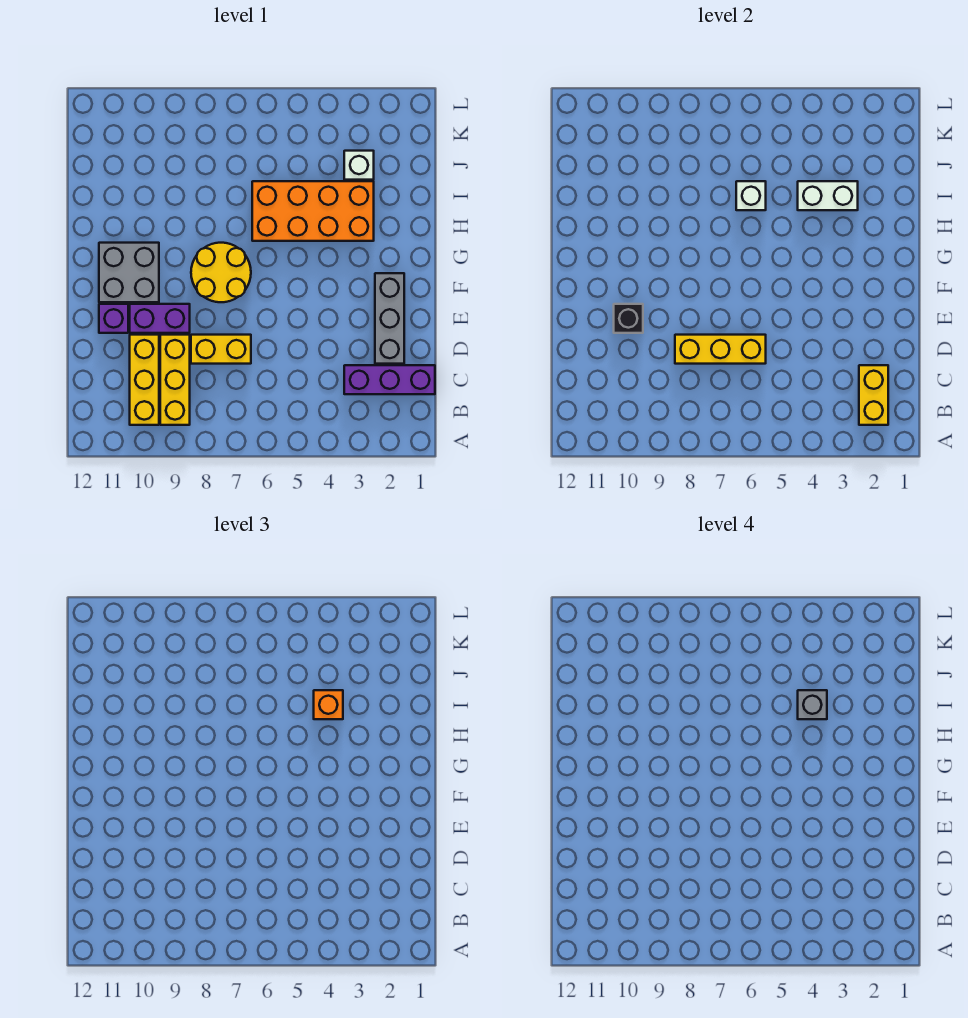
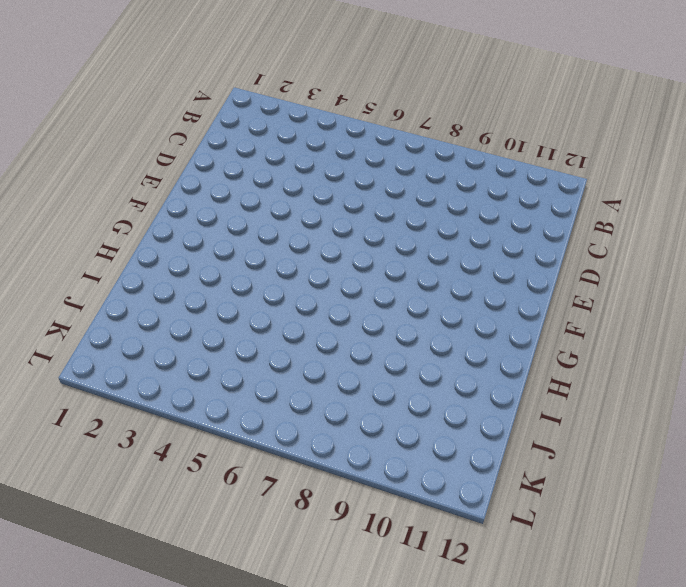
none -> yellow 1x3 brick [160,335,190,425]
none -> yellow 1x3 brick [130,335,159,425]
none -> purple 1x3 brick [344,365,435,394]

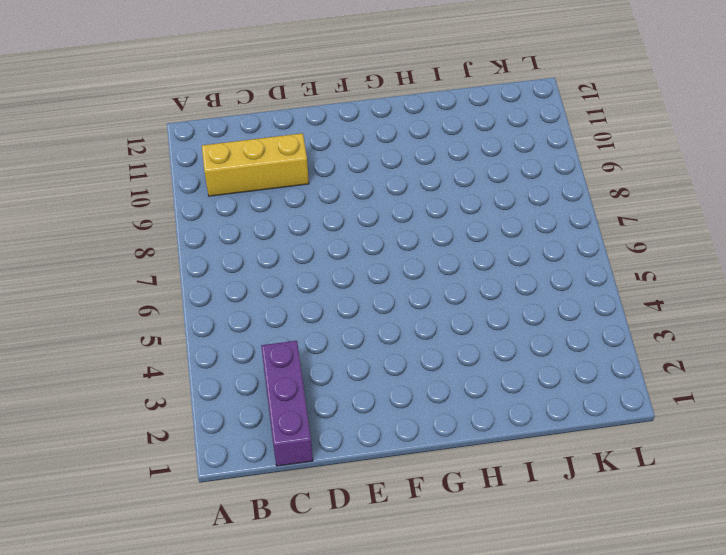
none -> yellow 1x3 brick [160,335,190,425]
none -> grey 1x3 brick [375,273,404,364]
none -> yellow 1x2 brick [191,335,251,364]

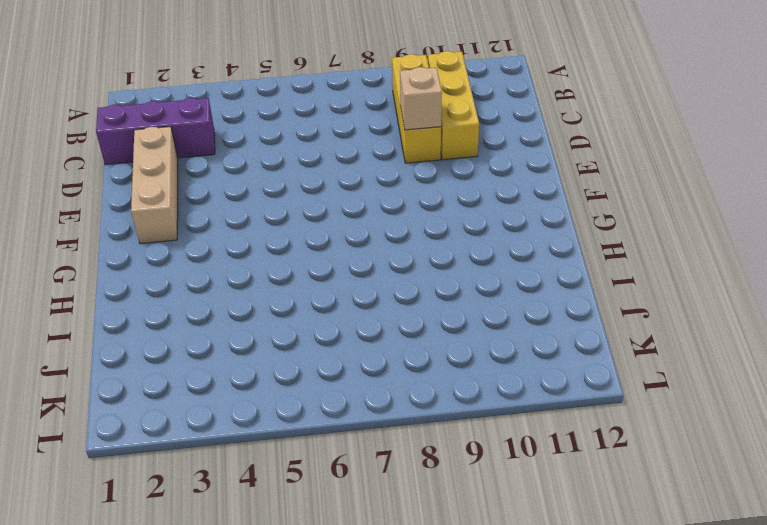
tan 1x3 brick [131,127,178,244] -> grey 1x3 brick [375,273,404,364]
tan 1x1 brick [400,67,442,130] -> none
none -> yellow 1x2 brick [191,335,251,364]
none -> purple 1x2 brick [130,304,190,333]
none -> purple 1x1 brick [99,304,128,333]

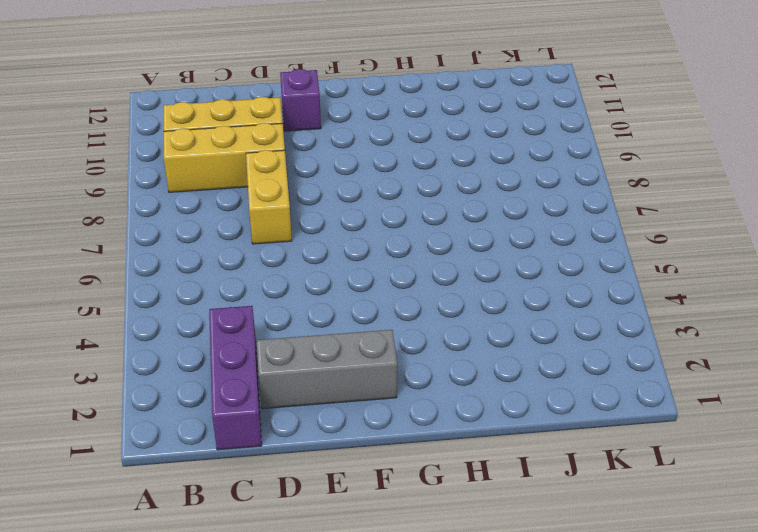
none -> purple 1x2 brick [130,304,190,333]
none -> yellow 2x2 round brick [191,243,251,302]
none -> grey 2x2 brick [99,243,159,302]

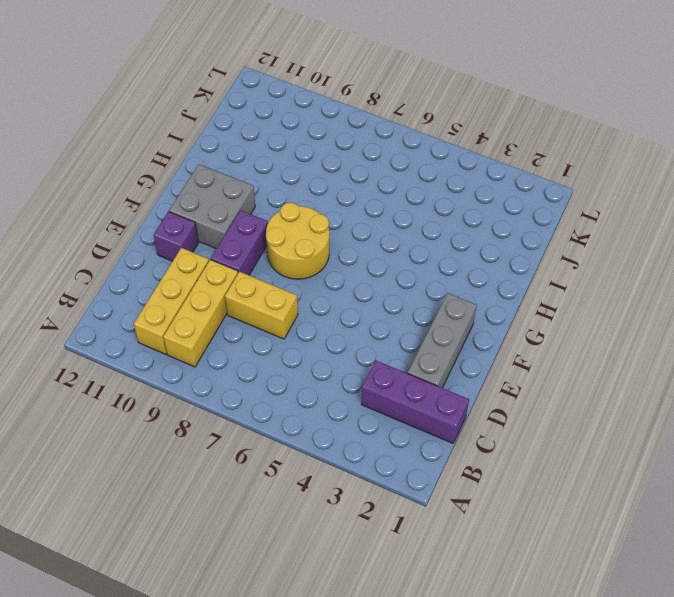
purple 1x2 brick [211,210,268,275] -> purple 1x2 brick turned to [130,304,190,333]
none -> orange 2x4 brick [252,181,374,241]
none -> white 1x1 brick [344,151,374,180]
none -> yellow 1x2 brick [859,365,888,425]

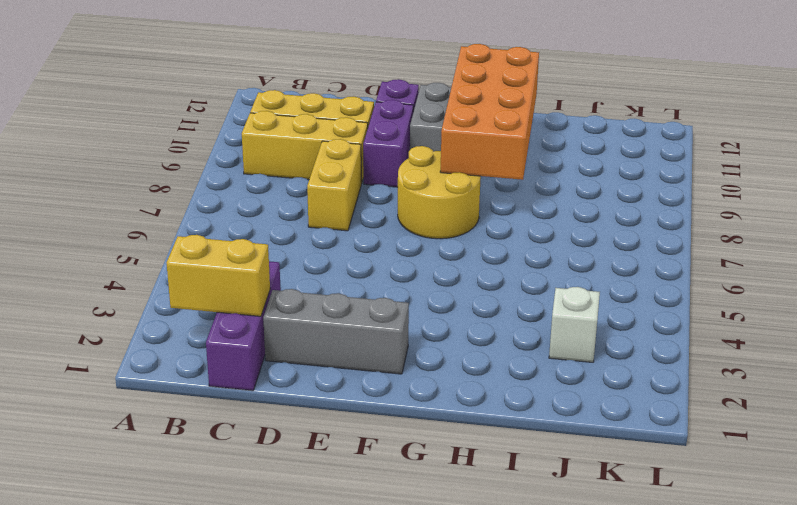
orange 2x4 brick [440,44,539,180] -> orange 2x4 brick moved to [252,181,374,241]
none -> yellow 1x3 brick [675,335,766,364]
none -> black 1x1 brick [614,304,643,333]
none -> white 1x2 brick [798,181,858,210]

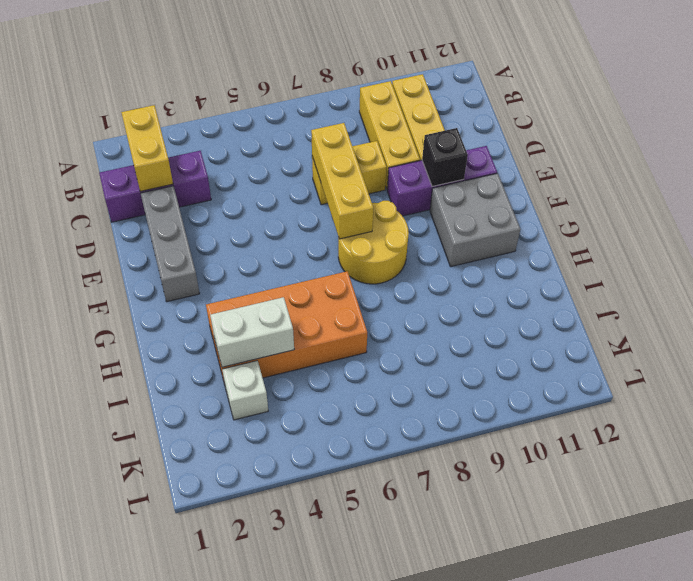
yellow 1x3 brick [311,123,373,239] -> yellow 1x3 brick turned to [675,335,766,364]
none -> white 1x1 brick [736,181,766,210]
none -> orange 1x1 brick [314,690,343,719]
none -> grey 1x1 brick [798,690,827,719]

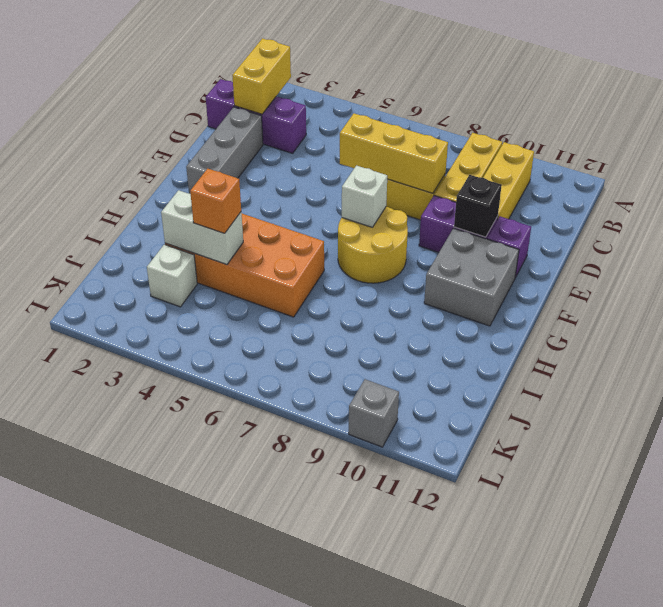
white 1x1 brick [342,166,387,227] -> white 1x1 brick moved to [736,181,766,210]
grey 1x1 brick [349,379,399,447] -> grey 1x1 brick moved to [798,690,827,719]

